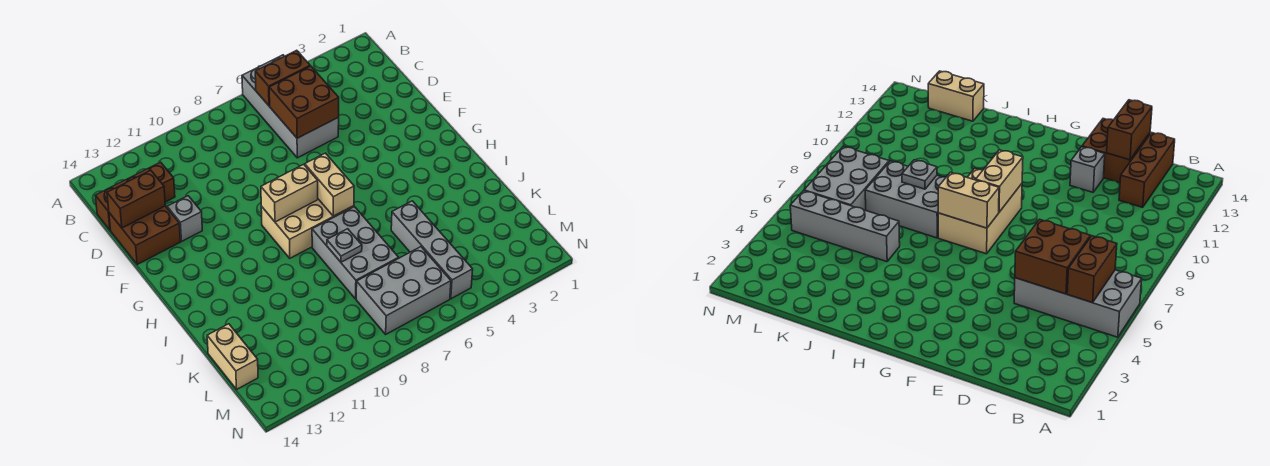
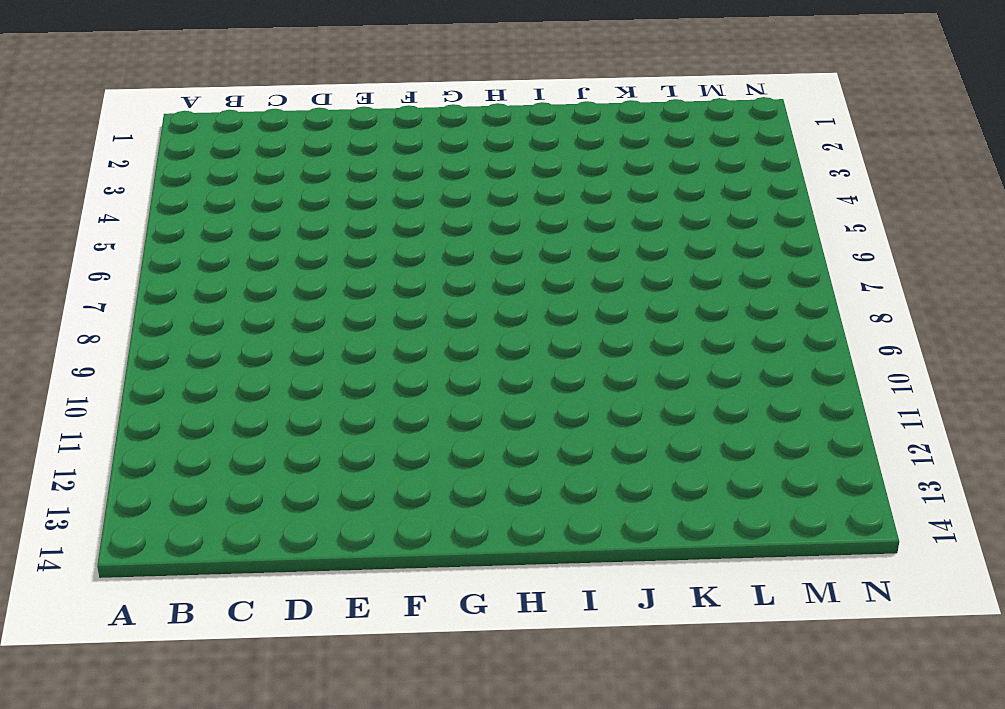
none -> grey 2x4 brick [242,55,339,158]
none -> brown 1x3 brick [95,162,175,230]
none -> brown 2x2 brick [109,206,180,265]

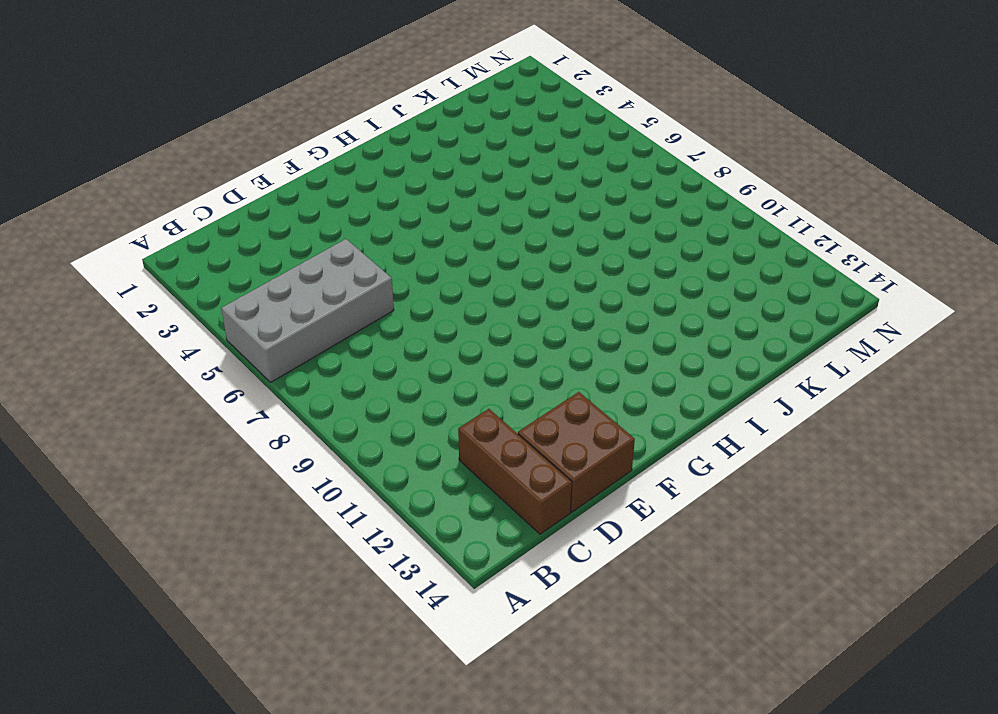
none -> grey 1x1 brick [167,196,202,241]
none -> tan 2x3 brick [261,199,354,258]
none -> grey 2x3 brick [312,207,399,299]

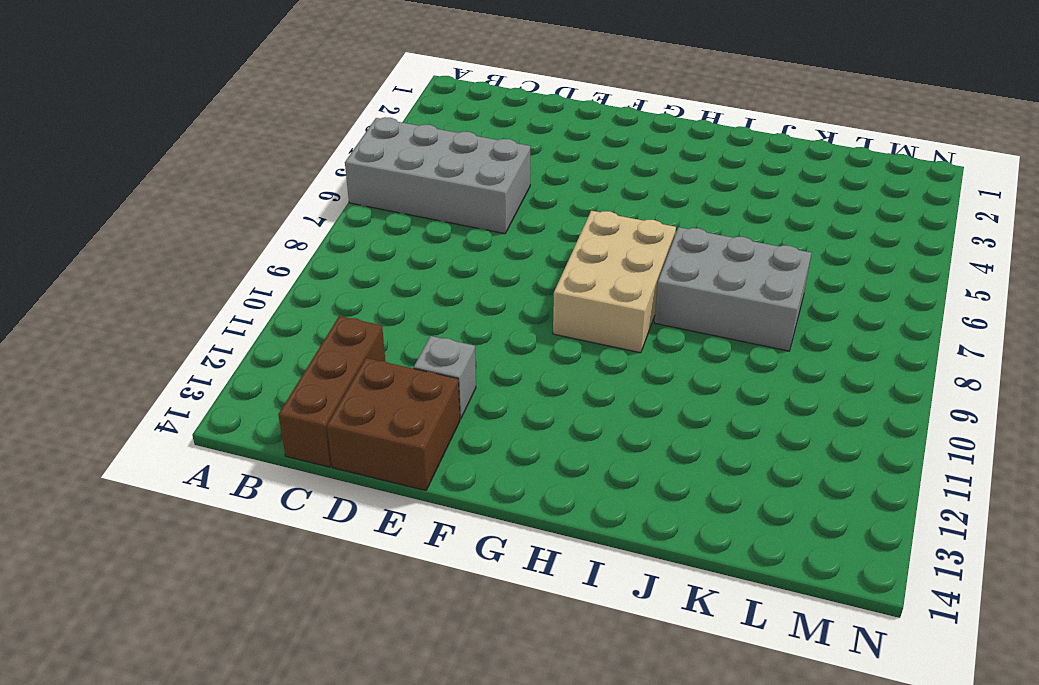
none -> grey 1x4 brick [391,201,473,299]
none -> tan 1x2 brick [207,324,258,389]
none -> grey 2x3 brick [356,247,451,334]

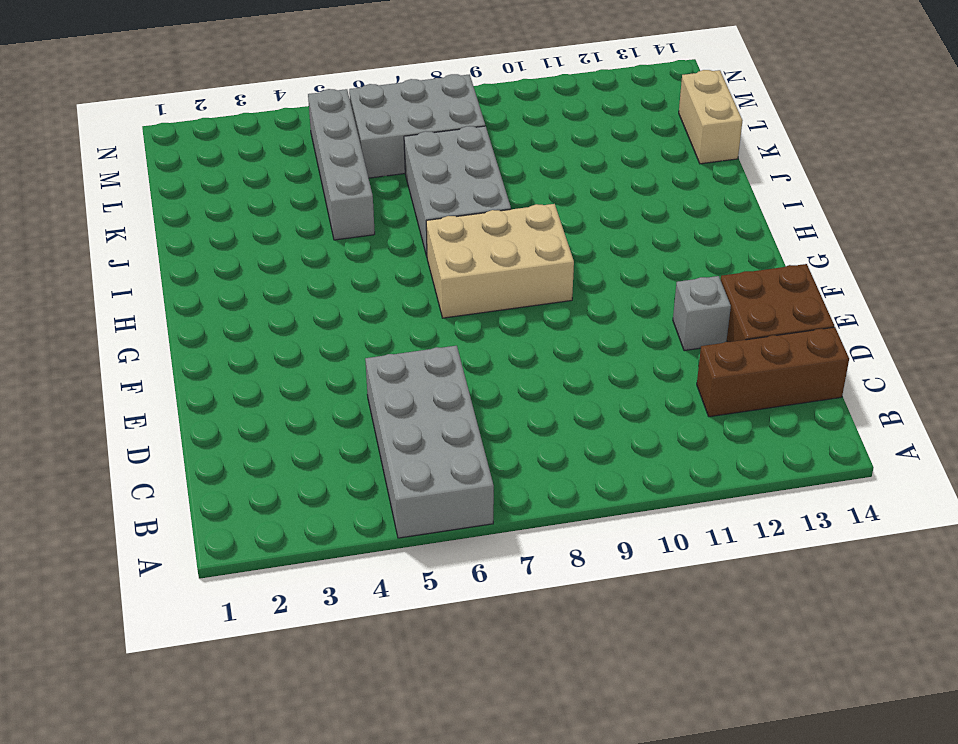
none -> brown 1x2 brick [255,50,310,106]
none -> brown 2x2 brick [269,66,339,138]
none -> brown 1x2 brick [107,170,165,228]

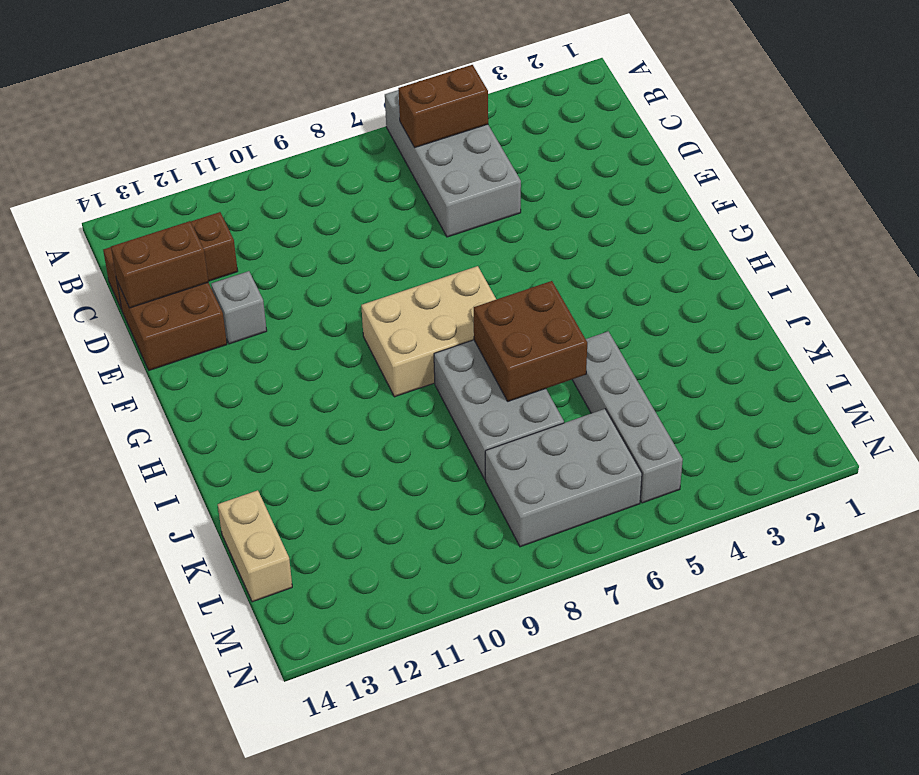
brown 2x2 brick [474,281,587,401] -> brown 2x2 brick moved to [269,66,339,138]
none -> tan 1x2 brick [305,153,354,216]
none -> tan 1x2 brick [261,164,318,222]
none -> grey 1x1 plate [327,229,362,262]

